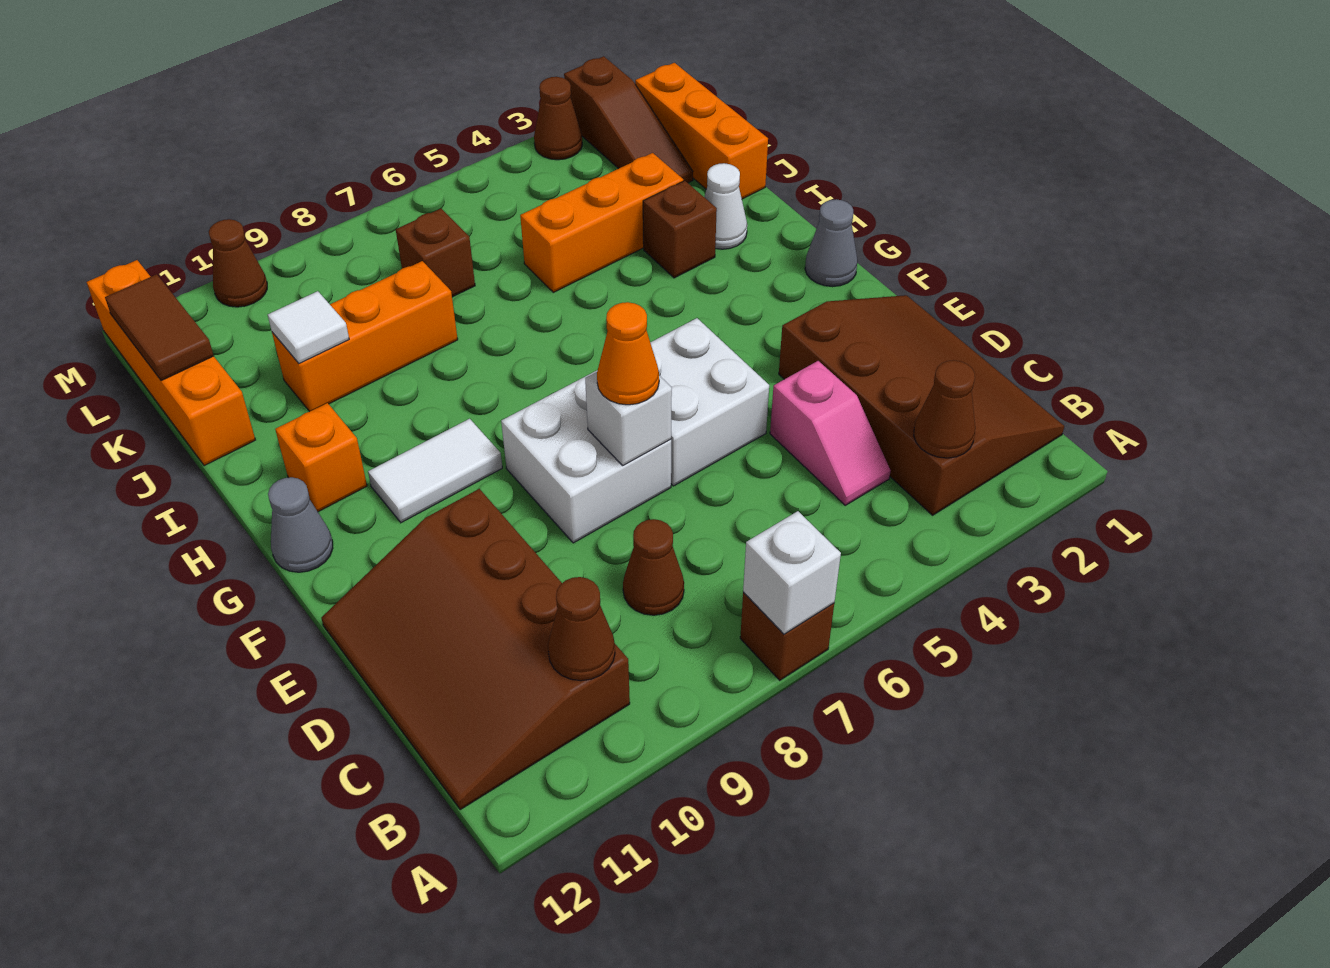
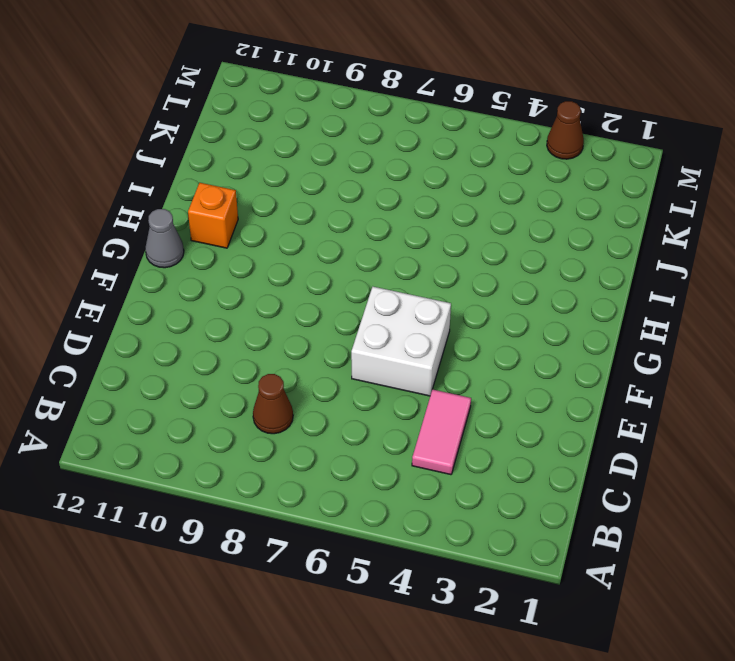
pink 1x2 tile [412,389,471,475] -> pink 1x2 slope [770,361,890,505]
none -> brown 1x1 brick [740,592,834,680]
none -> brown 3x4 slope [779,295,1064,515]
none -> brown 3x4 slope [321,489,630,809]

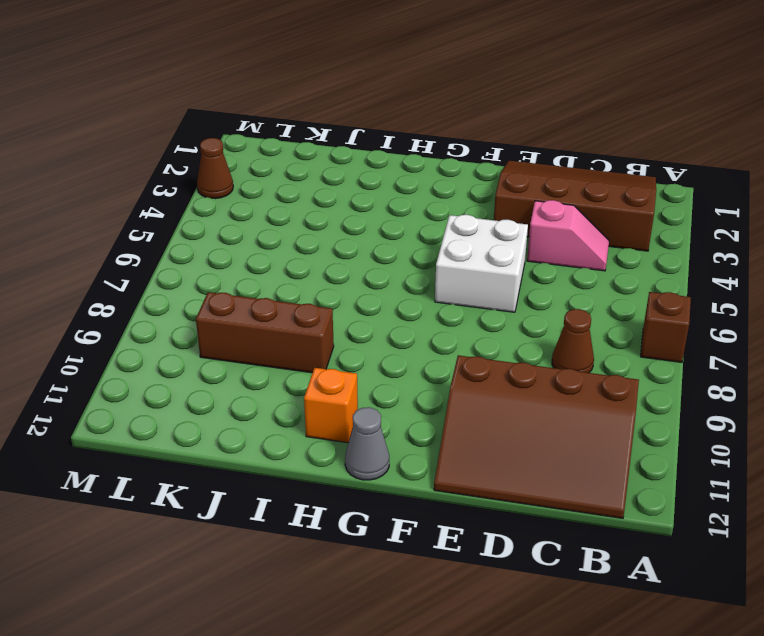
brown 1x3 brick [196,292,334,373] -> orange 1x3 brick [272,261,458,412]
none -> white 2x2 brick [501,370,671,543]
none -> grey 1x1 cone [805,199,858,287]
none -> white 1x2 tile [368,419,502,523]

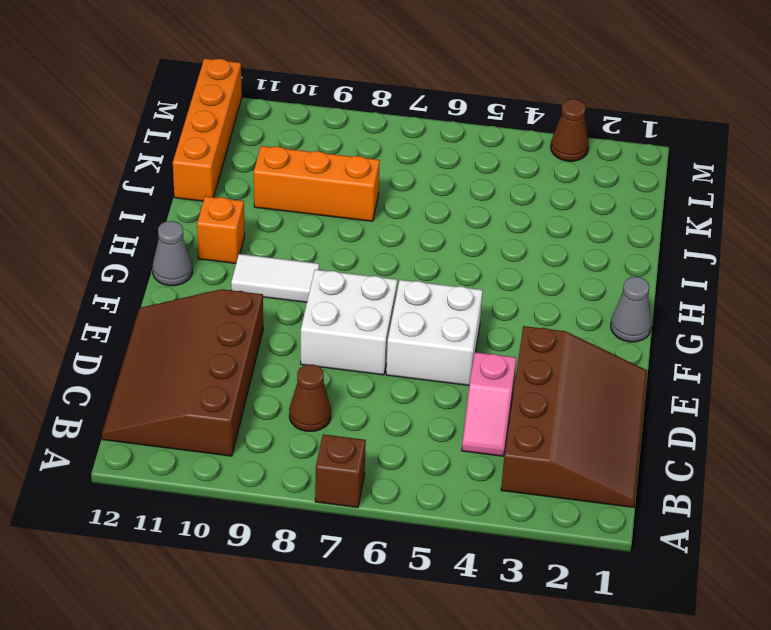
none -> white 1x1 cone [704,163,747,249]
none -> brown 1x1 brick [643,181,717,278]
none -> orange 1x3 brick [635,63,768,199]

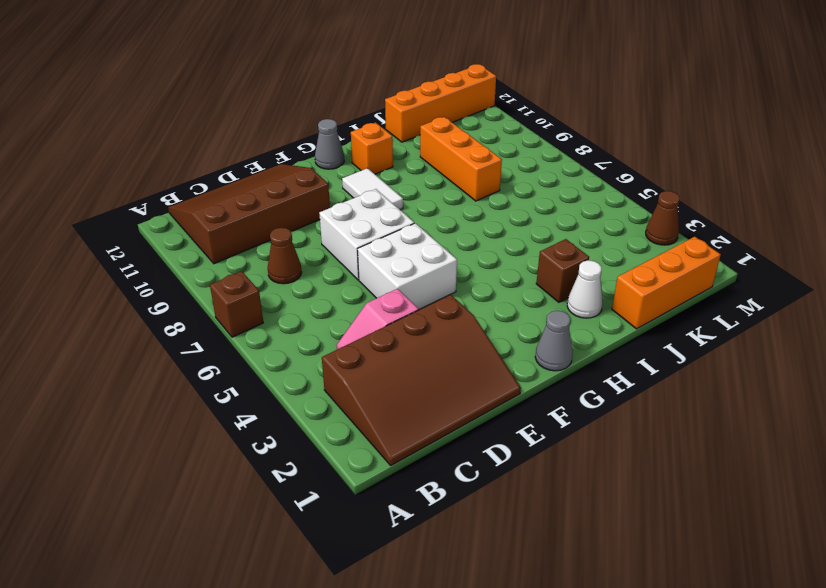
none -> orange 1x3 brick [520,153,683,292]
none -> brown 1x3 slope [564,56,693,183]
none -> brown 1x1 brick [396,209,475,297]

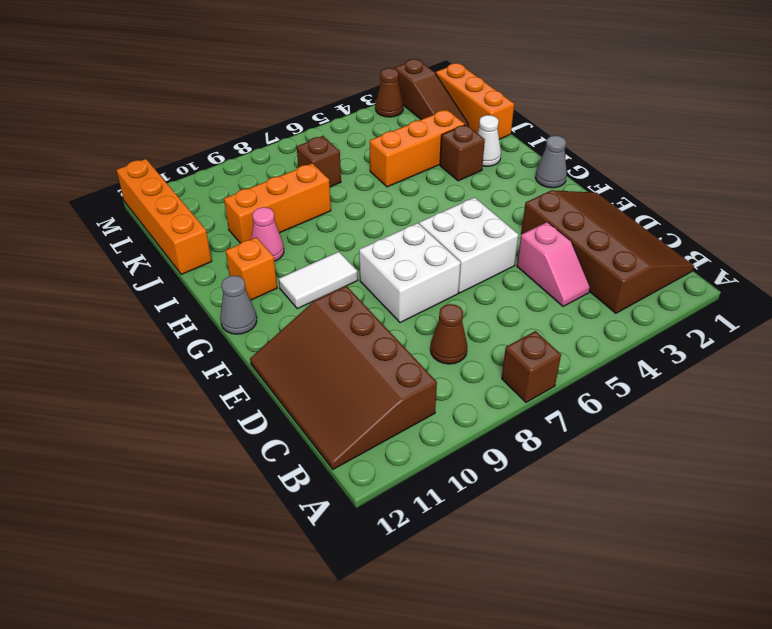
pink 1x1 cone [252,207,284,261] -> none
none -> brown 1x1 cone [209,219,267,307]
none -> white 1x1 brick [743,511,841,634]
none -> brown 1x1 cone [914,360,975,458]

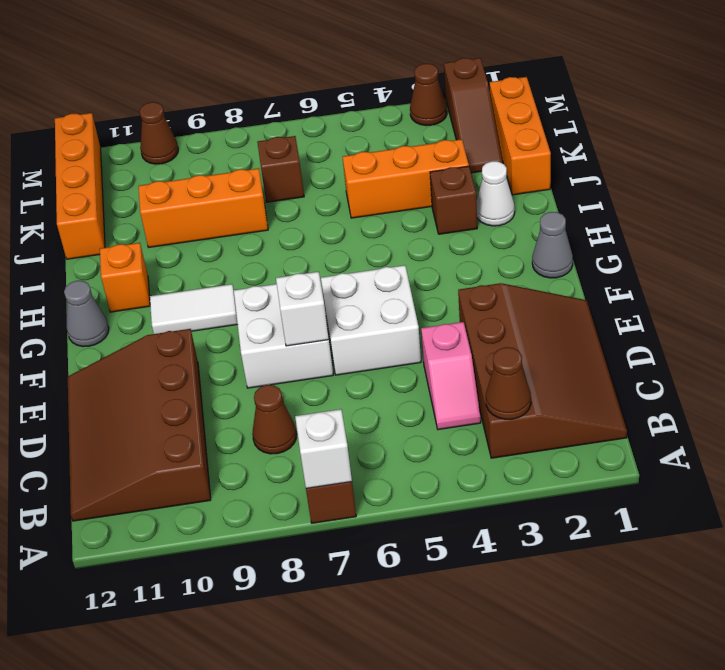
none -> brown 1x1 cone [548,577,615,681]
none -> white 1x1 tile [268,291,349,363]
none -> brown 1x2 tile [105,274,214,381]

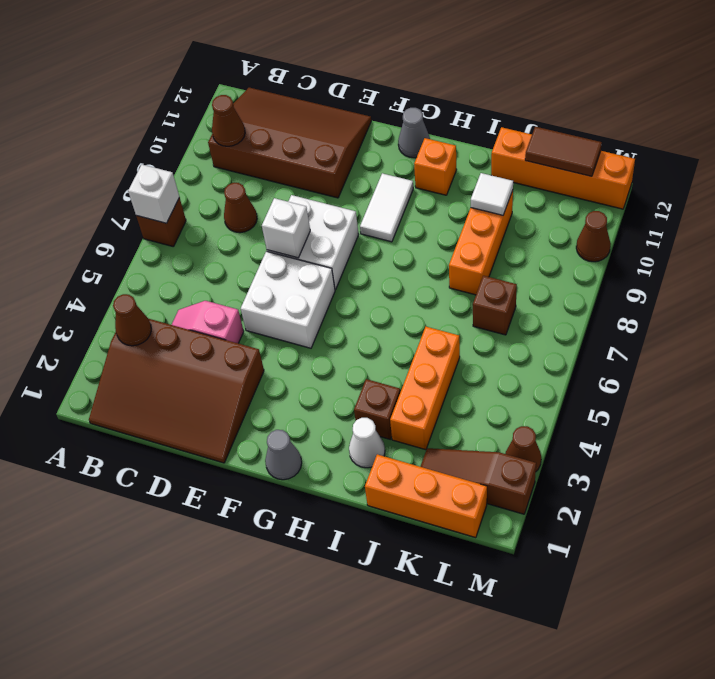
none -> orange 1x1 cone [597,302,659,405]

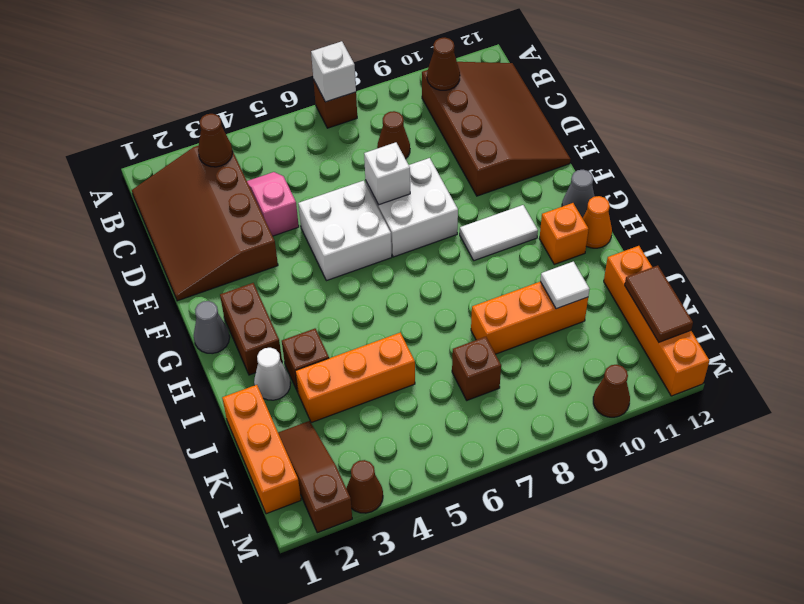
brown 1x2 brick [220,283,282,375] -> none
orange 1x1 cone [583,196,612,248] -> orange 1x1 cone moved to [597,302,659,405]

